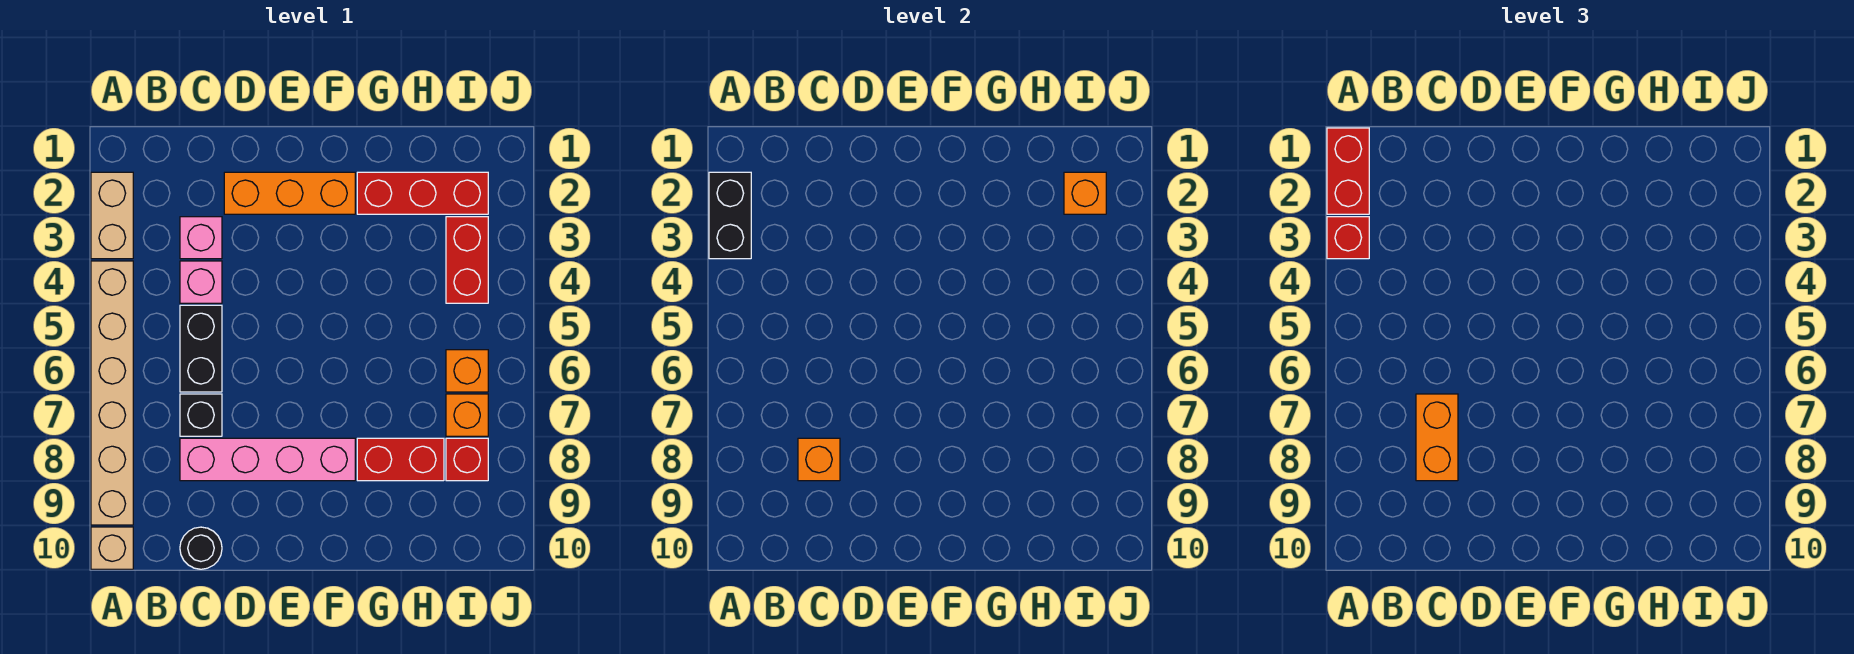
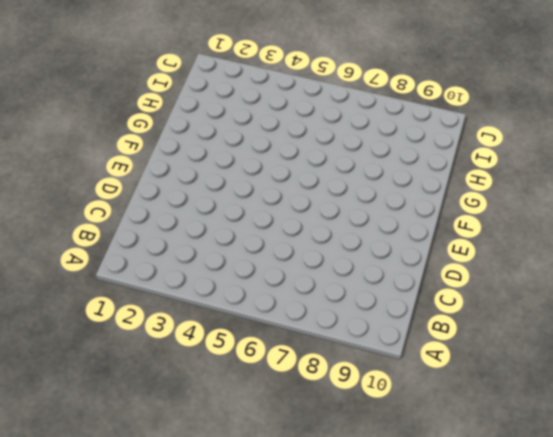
none -> tan 1x2 brick [91,172,133,259]
none -> tan 1x6 brick [91,261,133,525]
none -> tan 1x1 brick [91,527,133,569]

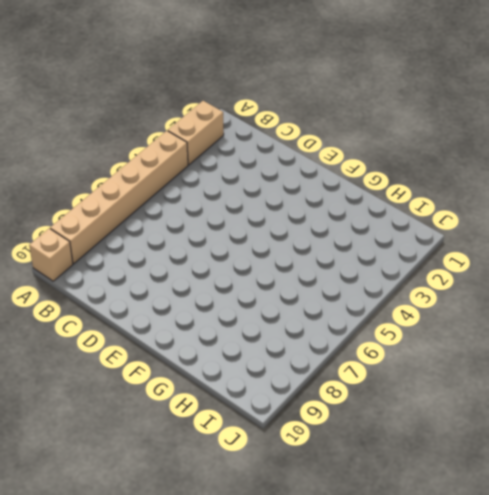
none -> pink 1x1 brick [180,217,222,259]
none -> pink 1x1 brick [180,261,222,303]
none -> black 1x2 brick [180,305,222,392]

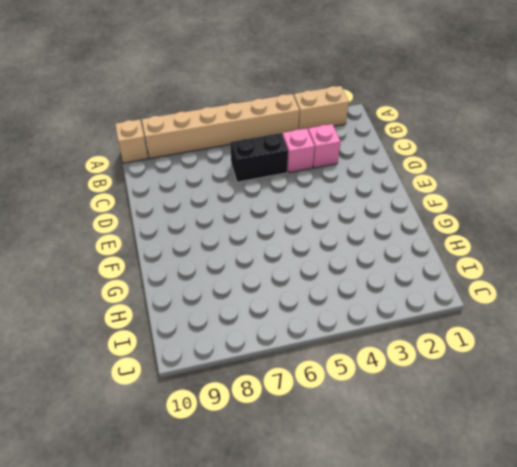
none -> black 1x1 brick [180,394,222,436]
none -> pink 1x4 brick [180,438,355,481]
none -> black 1x1 round brick [180,527,222,569]

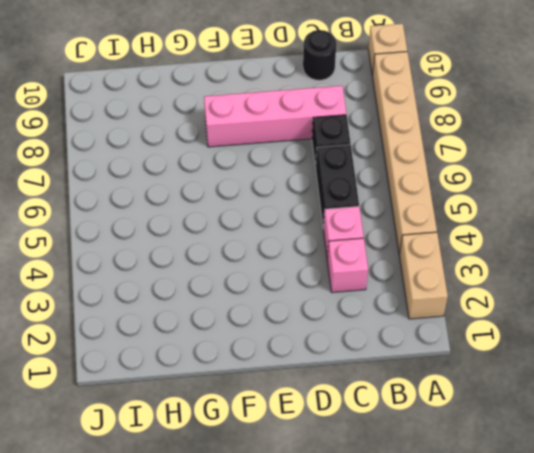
none -> orange 1x3 brick [224,172,355,214]
none -> red 1x3 brick [357,172,488,214]
none -> red 1x2 brick [357,438,444,481]

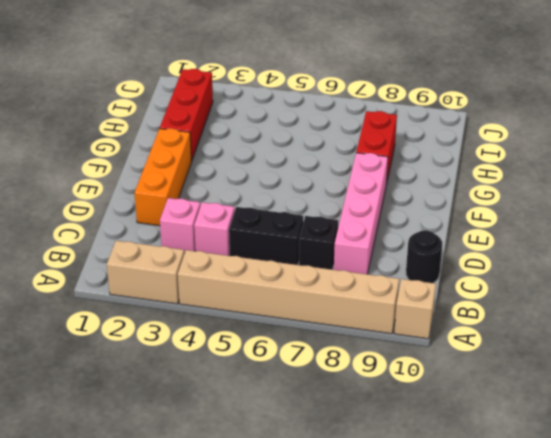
none -> red 1x2 brick [446,217,488,303]
none -> orange 1x1 brick [446,350,488,392]
none -> orange 1x1 brick [446,394,488,436]

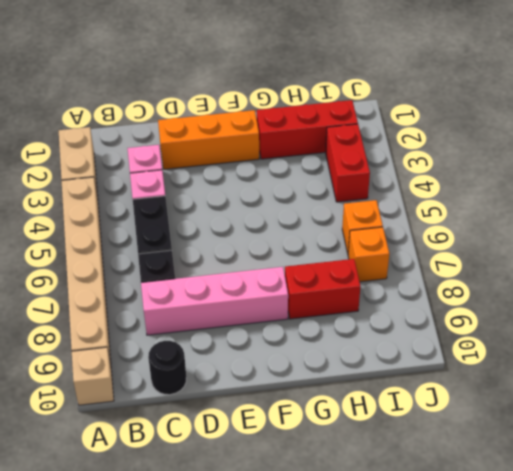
none -> red 1x1 brick [446,438,488,481]
none -> black 1x2 brick [709,172,751,259]
none -> orange 1x1 brick [798,438,840,481]

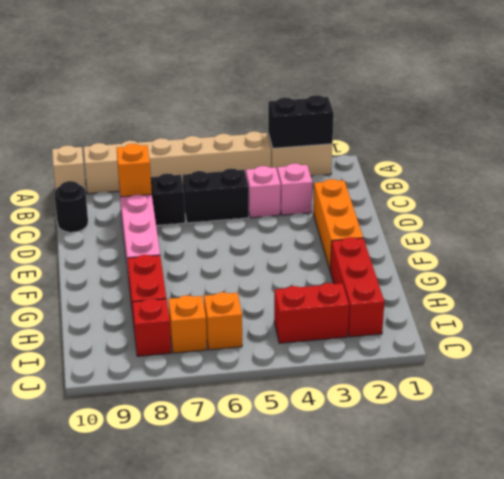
none -> orange 1x1 brick [1064,172,1106,214]
none -> red 1x2 brick [1327,128,1369,214]
none -> red 1x1 brick [1327,217,1369,259]

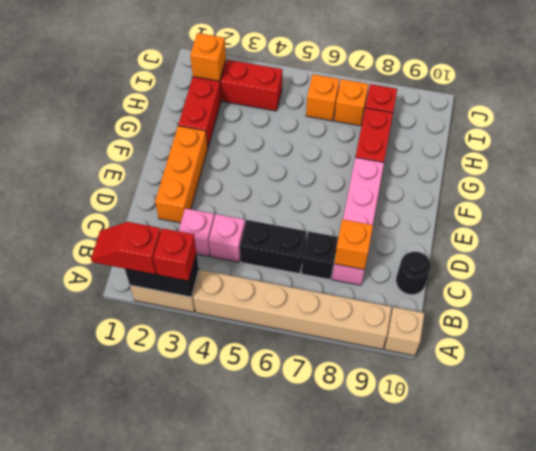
red 1x2 slope [91,222,161,275] -> red 1x2 brick [1327,128,1369,214]
none -> orange 1x2 brick [1416,394,1458,481]

